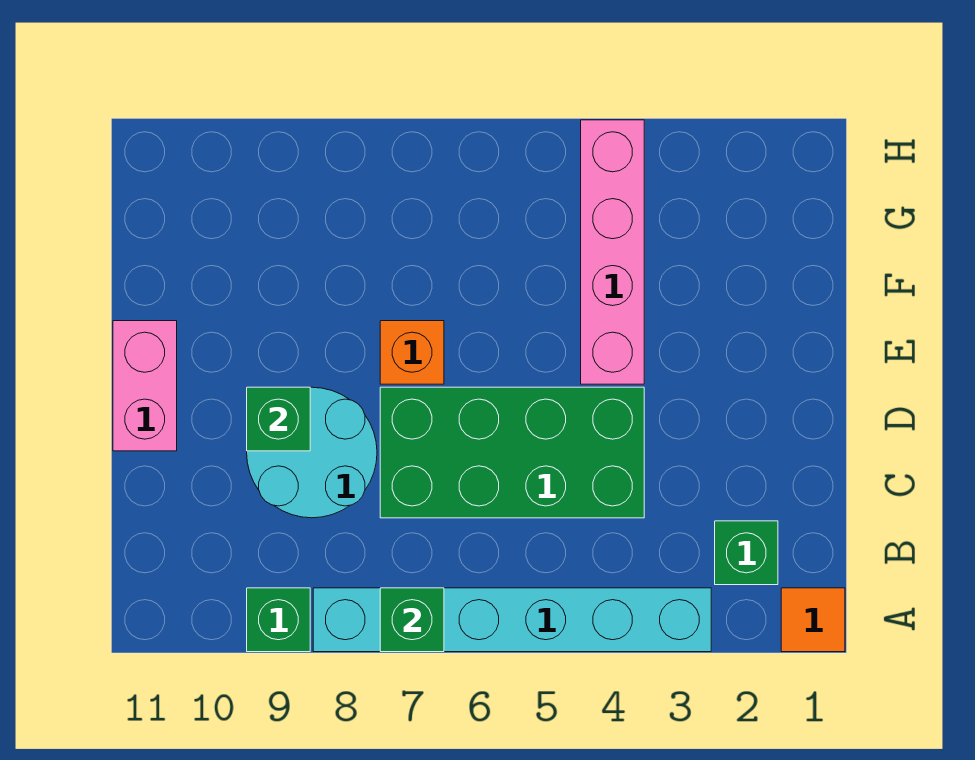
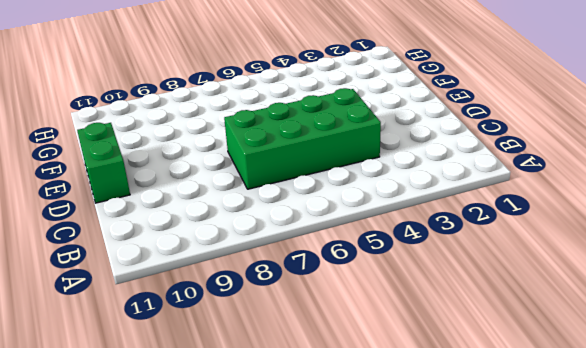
green 1x2 brick [77,123,130,203] -> pink 1x2 brick [113,321,177,451]
none -> orange 1x1 tile [781,588,845,652]
none -> cyan 1x6 brick [313,588,711,652]

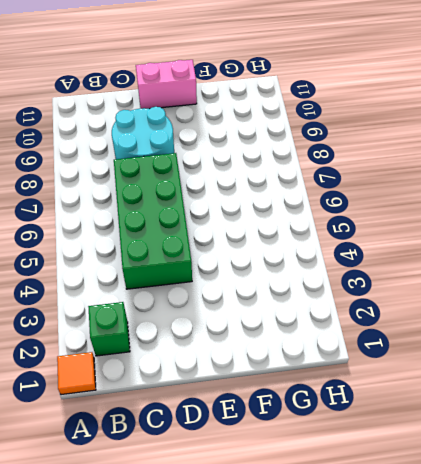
none -> cyan 1x6 brick [313,588,711,652]
none -> green 1x1 brick [247,588,310,652]

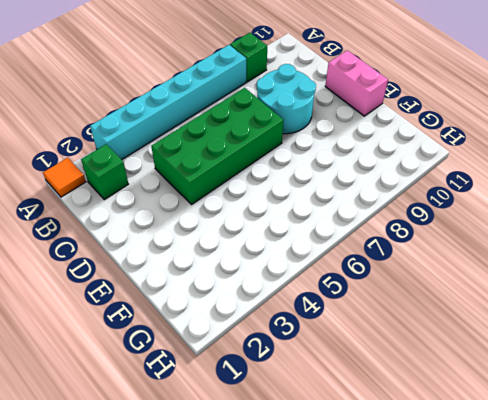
none -> pink 1x4 brick [581,120,644,384]
none -> orange 1x1 brick [380,321,444,384]

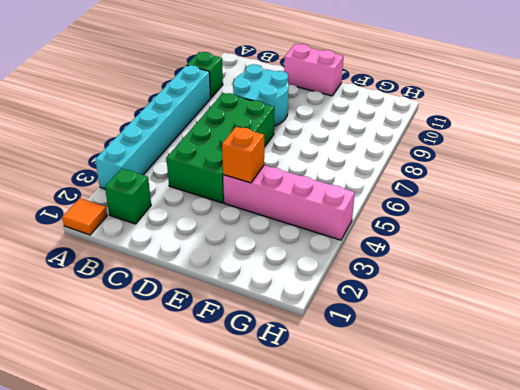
orange 1x1 brick [222,127,264,183] -> orange 1x1 brick moved to [380,321,444,384]
none -> green 1x1 brick [380,588,444,652]
none -> green 1x1 brick [247,387,310,451]

